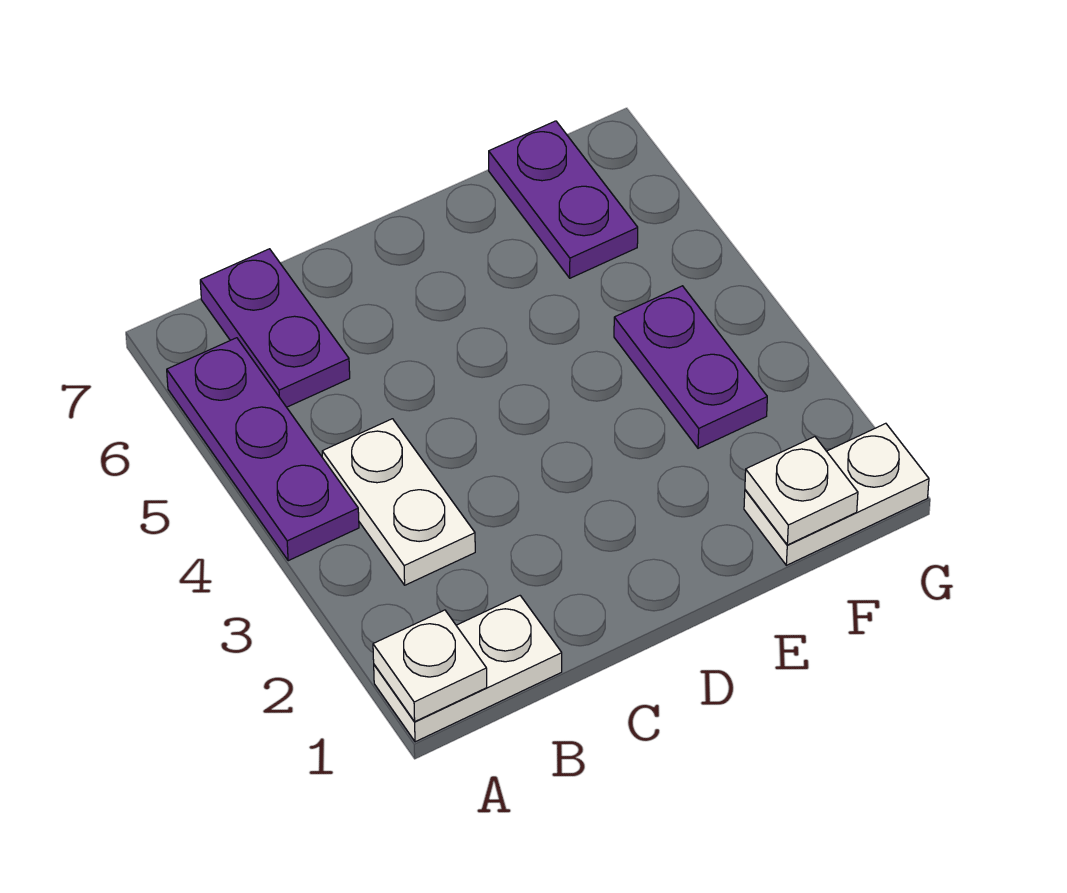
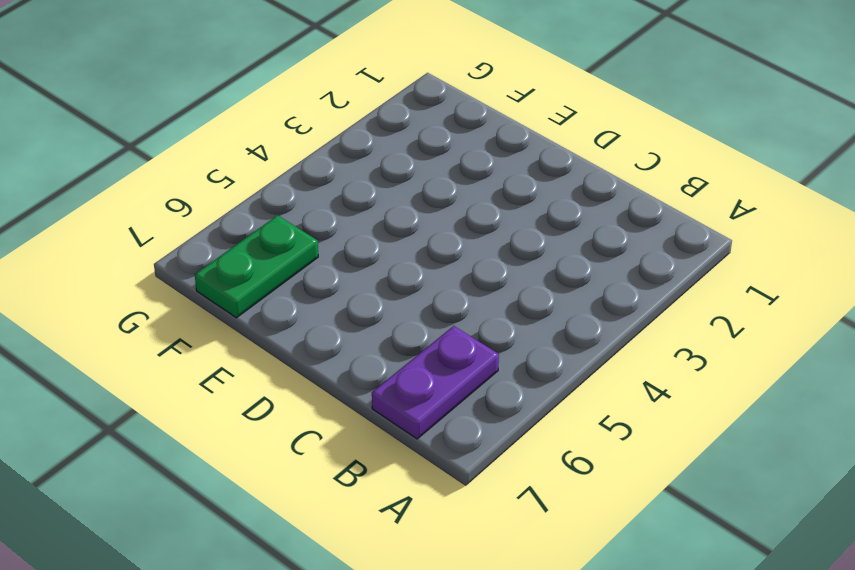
green 1x2 plate [195,215,318,318] -> purple 1x2 plate [489,121,638,278]
none -> white 1x2 plate [374,596,562,742]
none -> purple 1x3 plate [167,338,359,561]

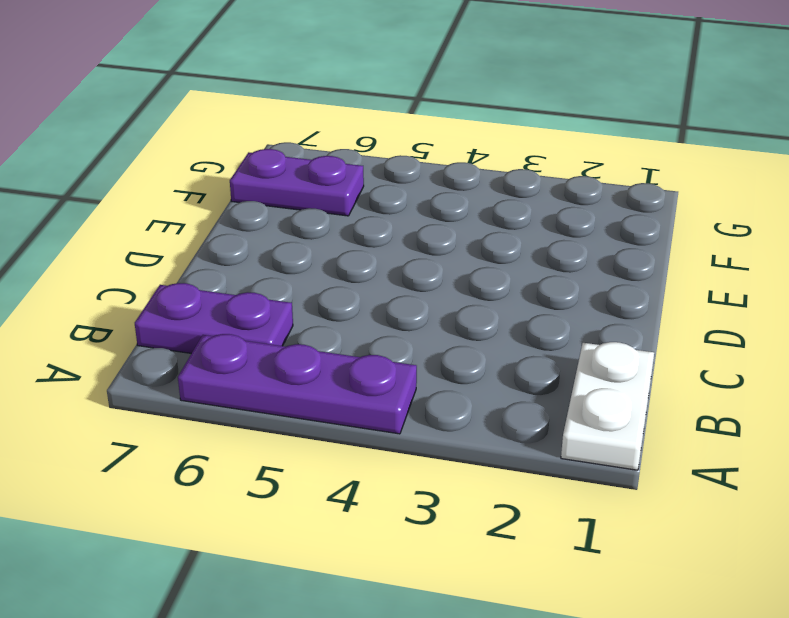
none -> white 1x2 plate [322,419,475,585]
none -> white 1x2 plate [744,423,929,565]

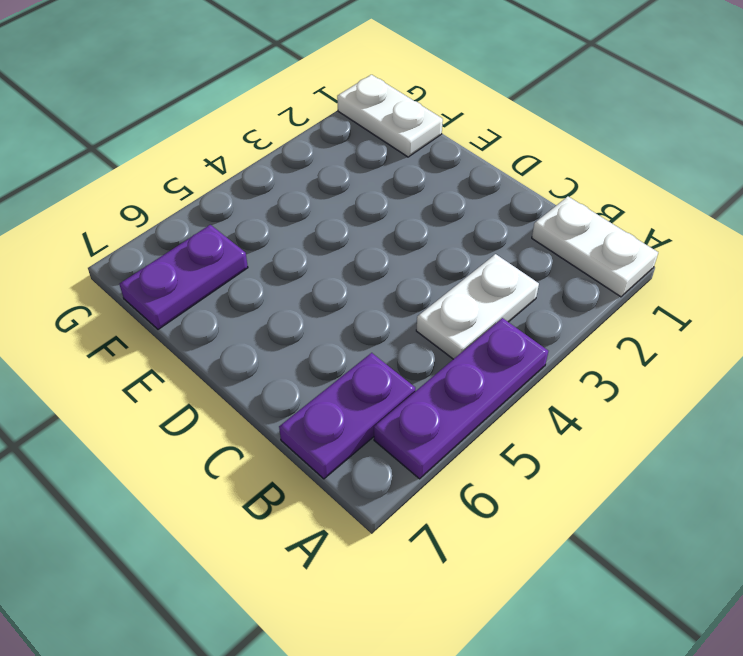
none -> purple 1x2 plate [614,286,767,448]
none -> white 1x1 plate [373,610,487,722]

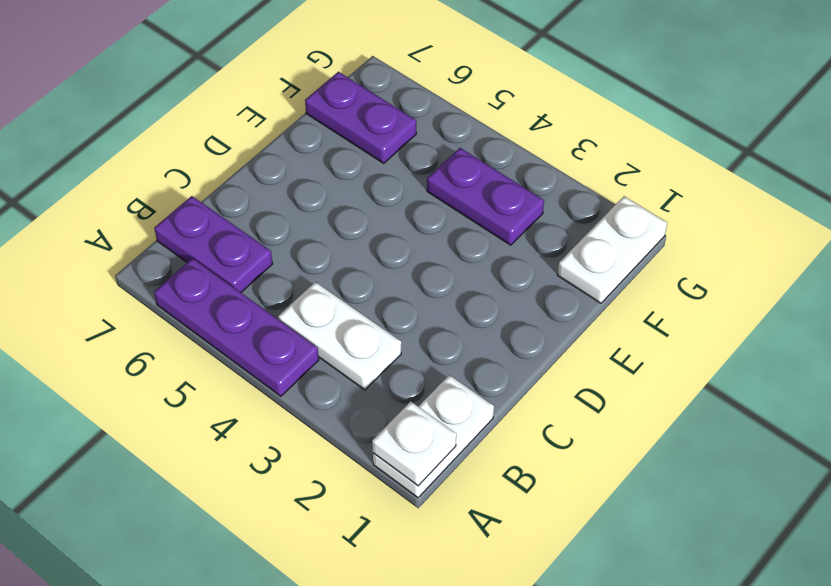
none -> white 1x1 plate [745,437,858,545]

